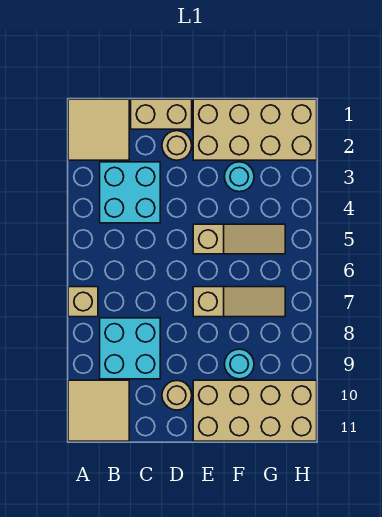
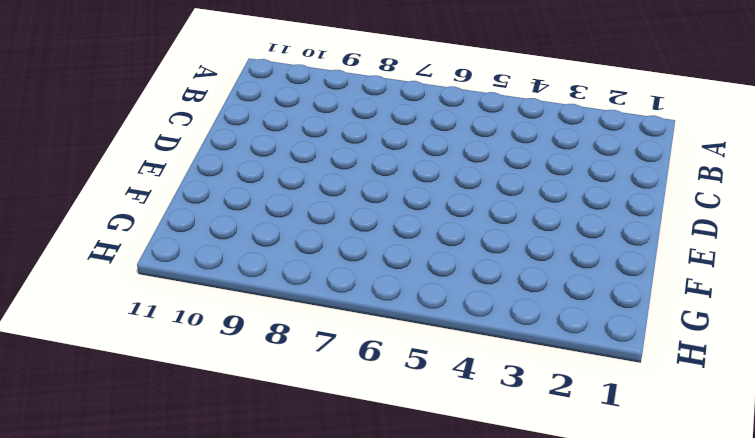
none -> tan 2x2 tile [68,99,129,160]
none -> tan 1x1 brick [68,287,98,317]
none -> tan 2x2 tile [68,380,129,441]

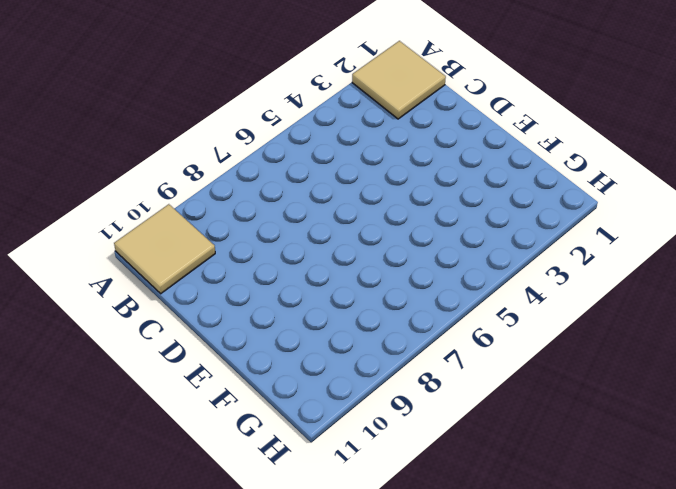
none -> tan 1x1 brick [68,287,98,317]
none -> cyan 2x2 brick [100,162,160,223]
none -> cyan 2x2 brick [100,318,160,379]

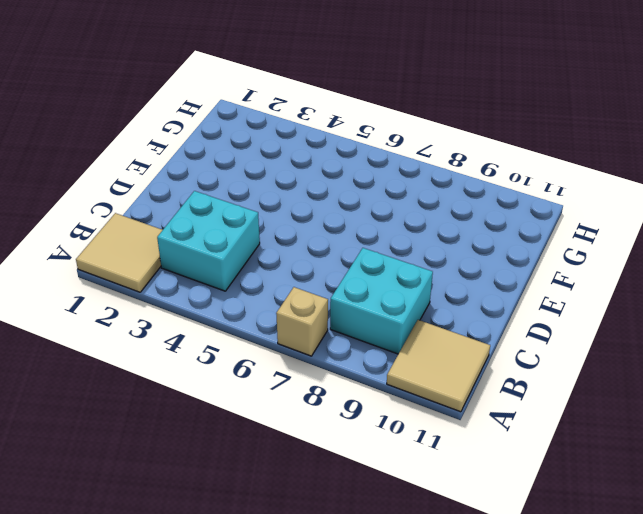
none -> tan 1x2 brick [131,99,192,129]
none -> tan 1x1 round brick [162,131,192,160]
none -> tan 1x1 round brick [162,381,192,410]

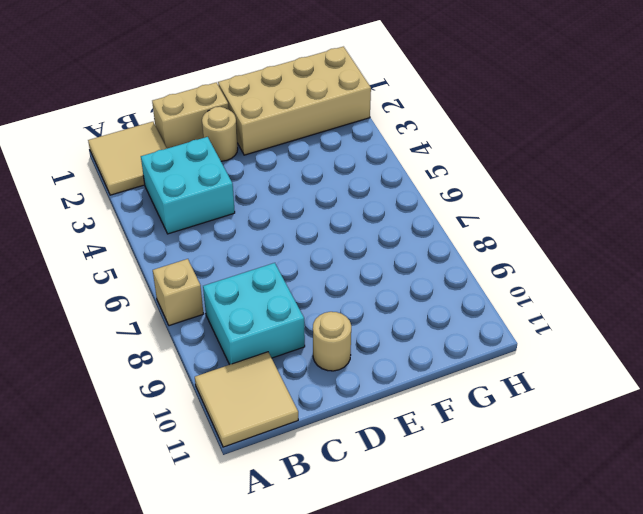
none -> tan 1x3 slope [193,224,285,254]
none -> tan 1x3 slope [193,287,285,317]
none -> tan 2x4 brick [193,380,317,441]

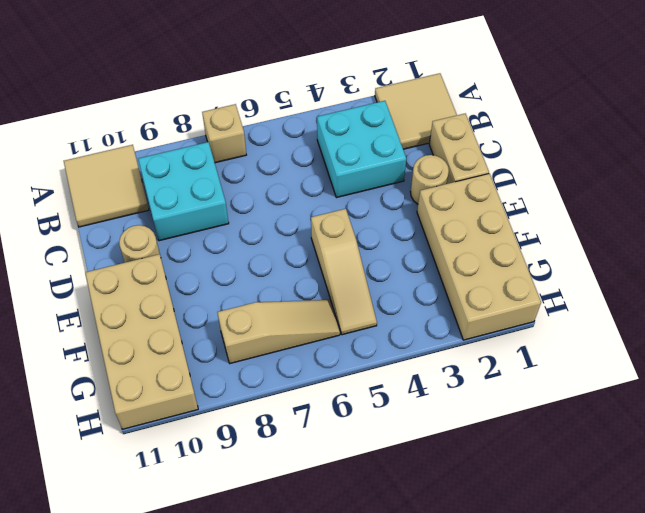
tan 1x3 slope [217,300,340,363] -> tan 1x3 slope turned to [193,287,285,317]
none -> cyan 1x1 round brick [224,162,254,192]
none -> cyan 1x1 round brick [224,349,254,379]

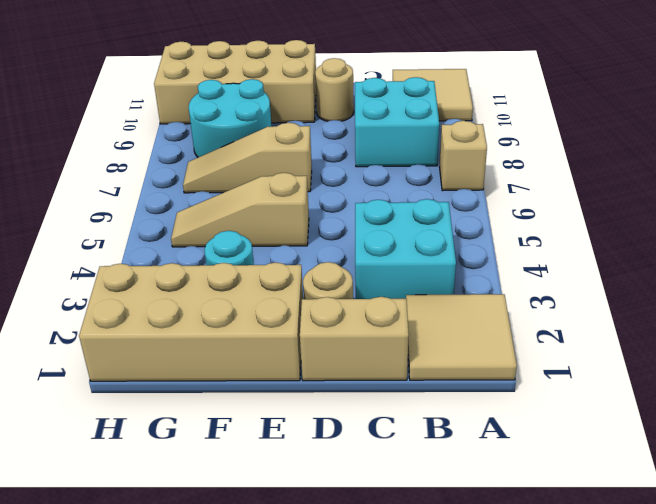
cyan 2x2 round brick [189,79,272,157] -> cyan 1x1 round brick [224,349,254,379]

